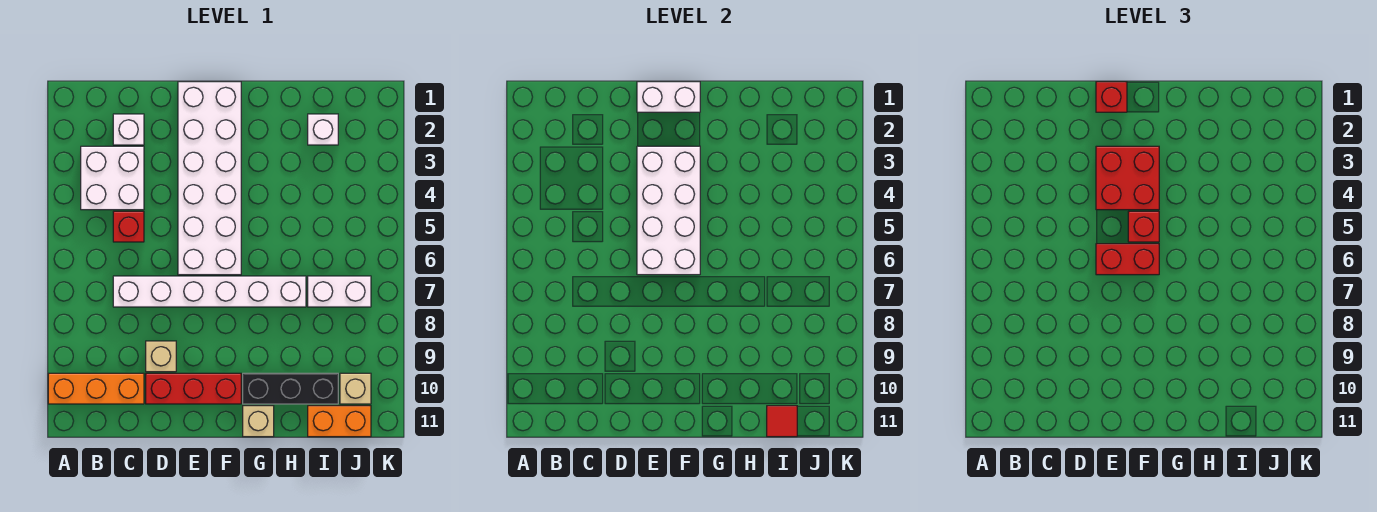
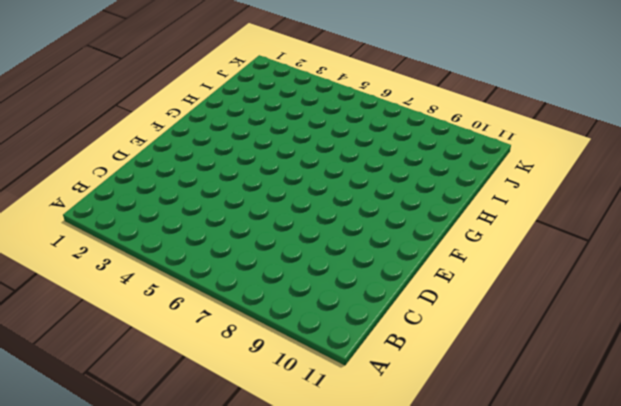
none -> orange 1x3 brick [48,373,144,404]
none -> white 2x2 brick [81,146,144,210]
none -> white 1x1 brick [113,114,144,145]

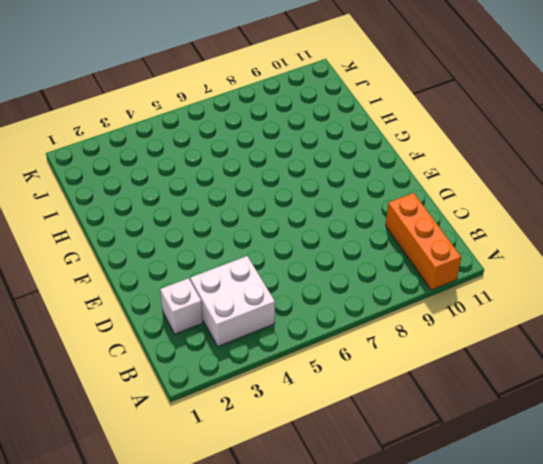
none -> red 1x1 brick [113,211,144,242]
none -> white 1x6 brick [113,276,306,307]
none -> tan 1x1 brick [146,341,176,372]

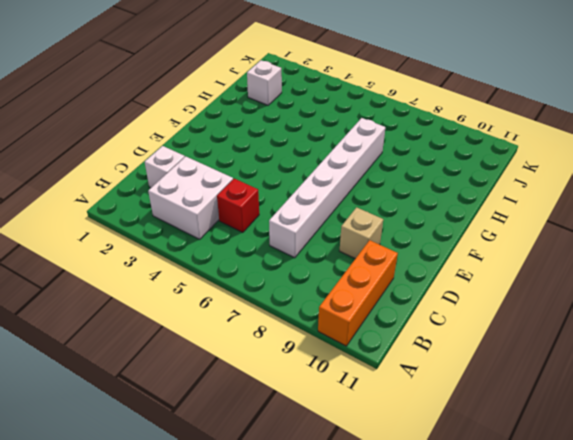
none -> red 1x3 brick [146,373,241,404]
none -> white 2x6 brick [178,82,241,275]
none -> black 1x3 brick [243,373,338,404]

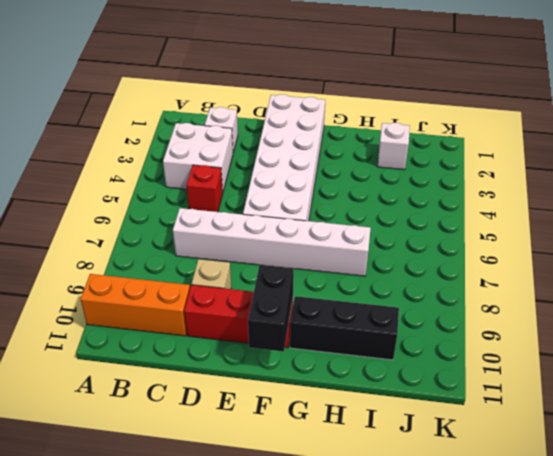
black 1x2 brick [248,265,294,352] -> none
none -> tan 1x1 brick [243,406,274,437]
none -> white 1x2 brick [308,276,371,307]
none -> orange 1x2 brick [308,406,371,437]

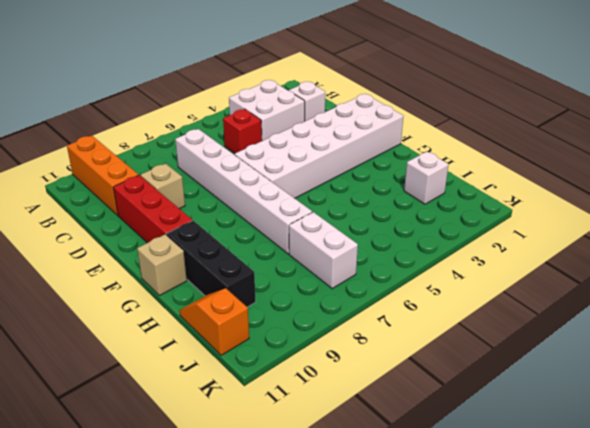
orange 1x2 slope [179,288,249,355] -> orange 1x2 brick [308,406,371,437]
none -> tan 1x1 brick [340,373,371,404]
none -> white 1x2 brick [637,82,700,112]
none -> white 2x4 brick [637,146,700,275]

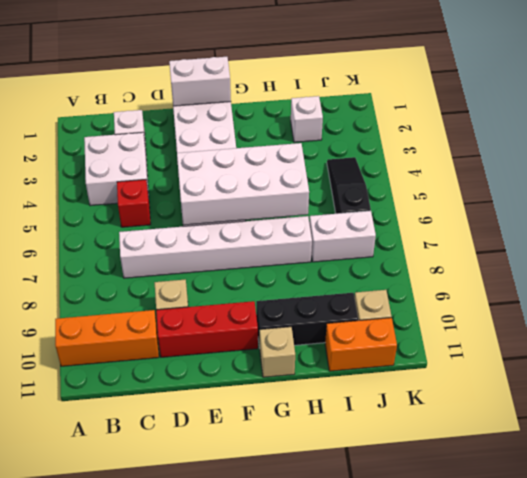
white 2x4 brick [177,143,309,225] -> white 2x4 brick turned to [637,146,700,275]
black 1x3 slope [327,157,371,214] -> none
none -> red 1x1 tile [767,406,797,437]
none -> red 1x1 brick [1096,82,1127,112]
none -> red 2x2 brick [1096,146,1159,210]

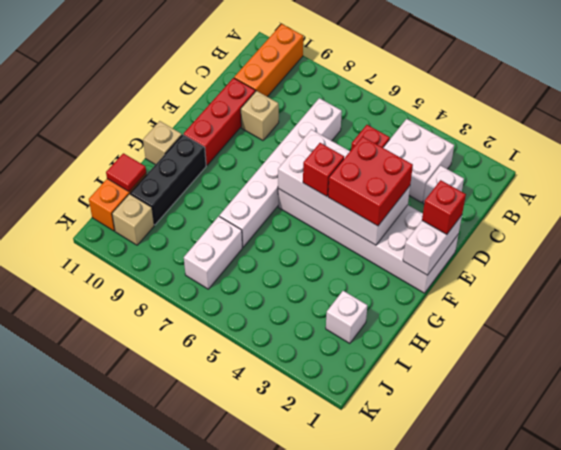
none -> red 1x2 brick [1096,244,1159,275]

